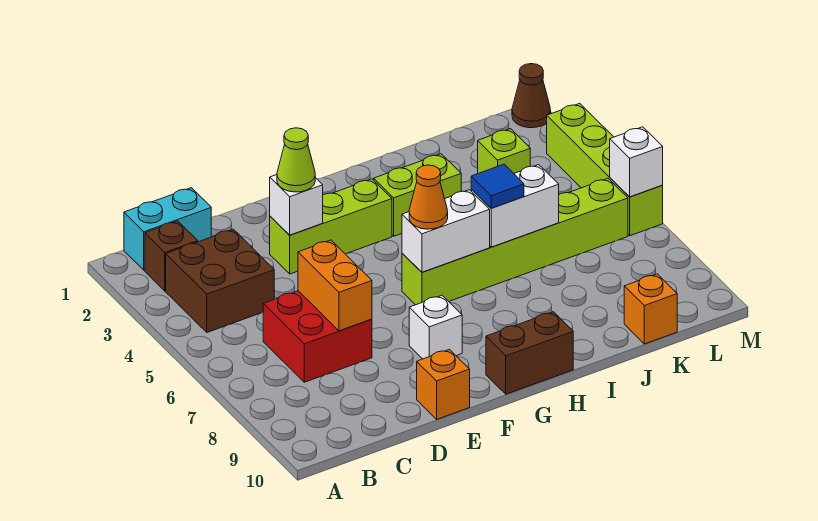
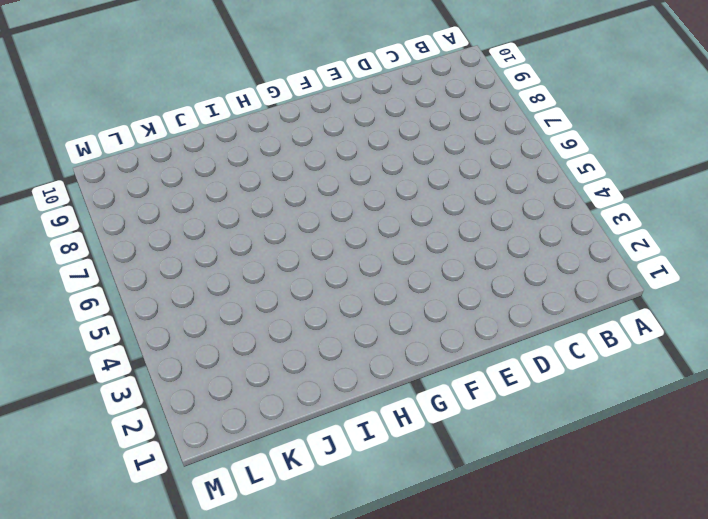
none -> cyan 1x2 brick [124,188,211,270]
none -> brown 1x1 brick [145,221,198,291]
none -> brown 2x2 brick [166,229,274,332]

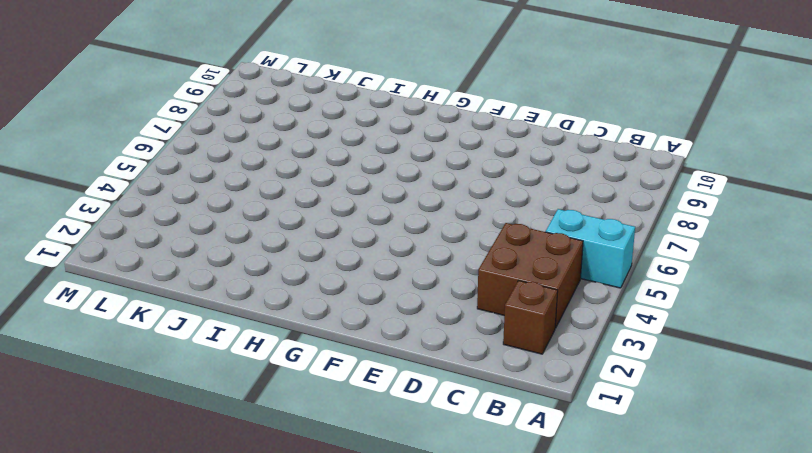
cyan 1x2 brick [546,209,635,288] -> cyan 1x2 brick moved to [124,188,211,270]
none -> red 2x2 brick [263,291,372,382]
none -> lime 1x3 brick [270,179,392,274]
none -> orange 1x1 brick [417,349,470,419]

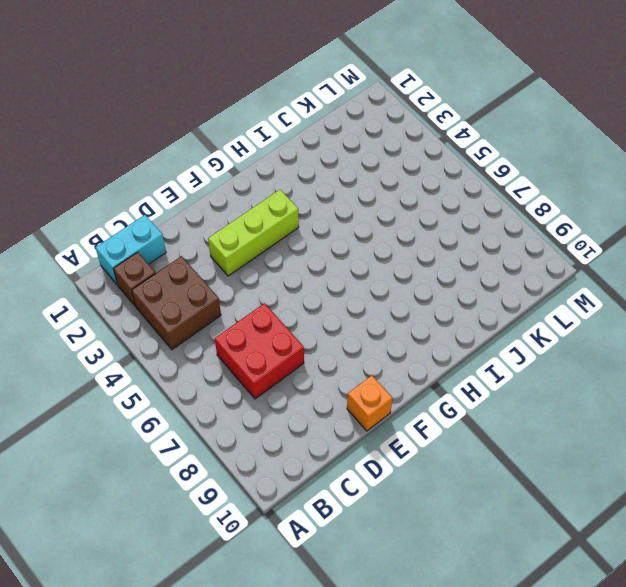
none -> white 1x1 brick [409,295,462,359]
none -> lime 1x6 brick [402,178,628,305]
none -> brown 1x2 brick [486,312,573,394]

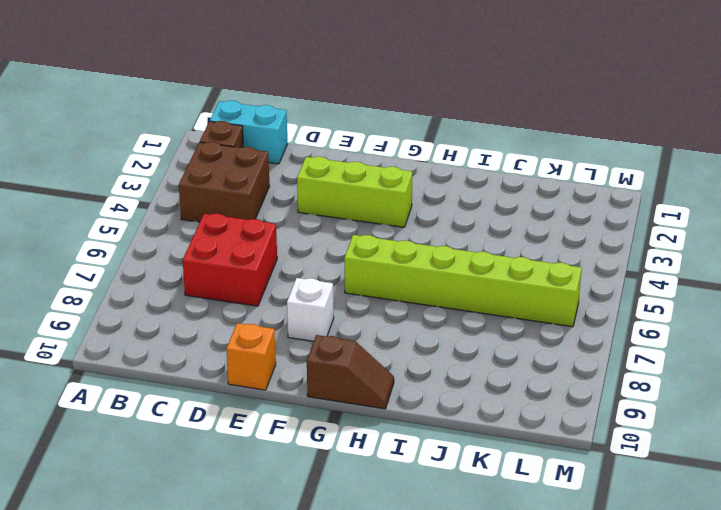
brown 1x2 slope [307,335,394,409] -> brown 1x2 brick [486,312,573,394]
none -> lime 1x2 brick [374,154,461,236]
none -> lime 1x1 brick [478,129,530,173]
none -> orange 1x1 brick [624,274,677,344]

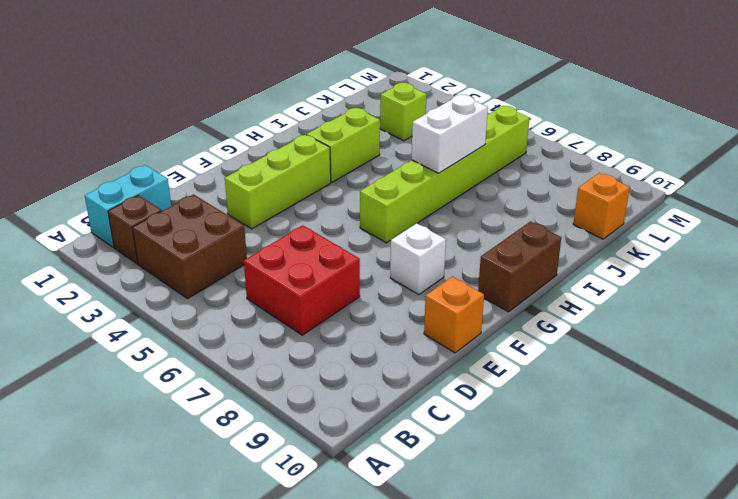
none -> brown 1x1 cone [512,64,551,128]
none -> lime 1x4 brick [547,103,663,236]
none -> orange 1x2 brick [298,240,372,331]

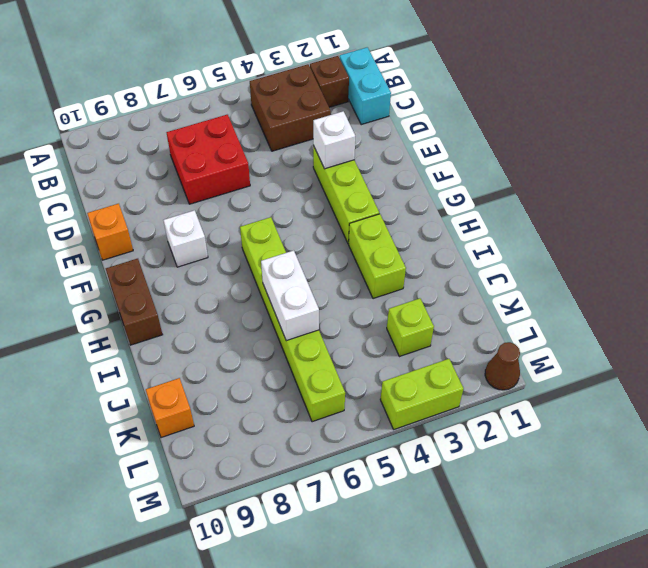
lime 1x2 brick [380,359,464,429] -> lime 1x4 brick [547,103,663,236]
none -> orange 1x2 brick [298,240,372,331]
none -> white 1x2 brick [402,190,490,272]
none -> white 1x1 brick [610,127,663,197]

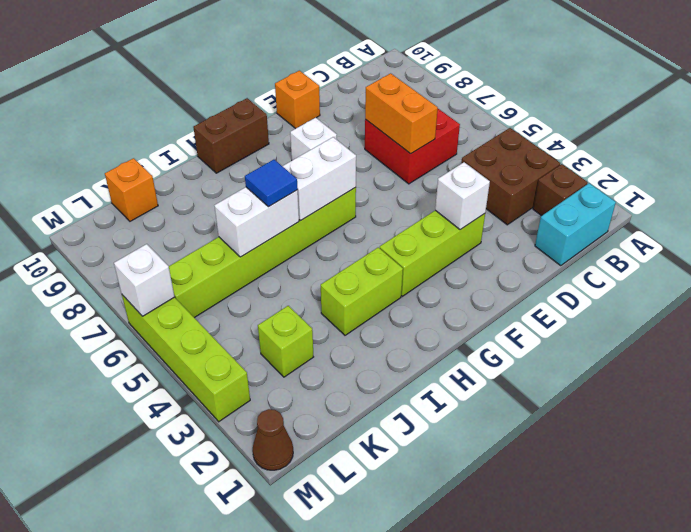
none -> lime 1x1 cone [277,128,315,192]
none -> orange 1x1 cone [409,165,448,229]

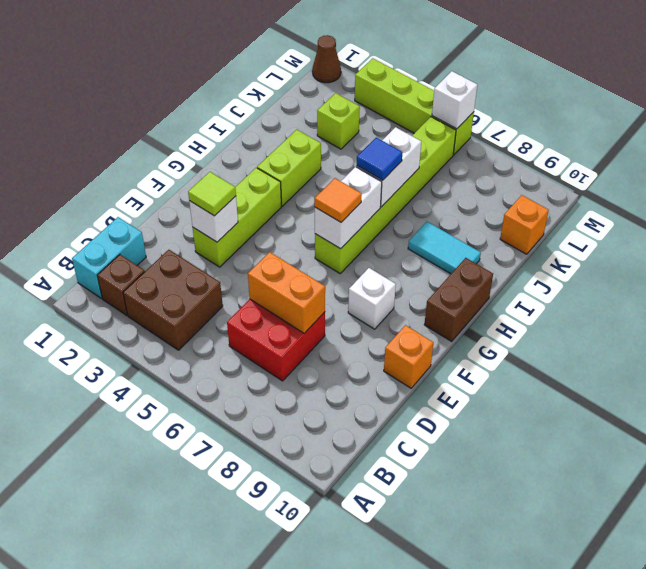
lime 1x1 tile [188,172,236,216] -> lime 1x1 cone [277,128,315,192]
orange 1x1 tile [315,178,362,222] -> orange 1x1 cone [409,165,448,229]
cyan 1x2 tile [408,222,481,274] -> none

